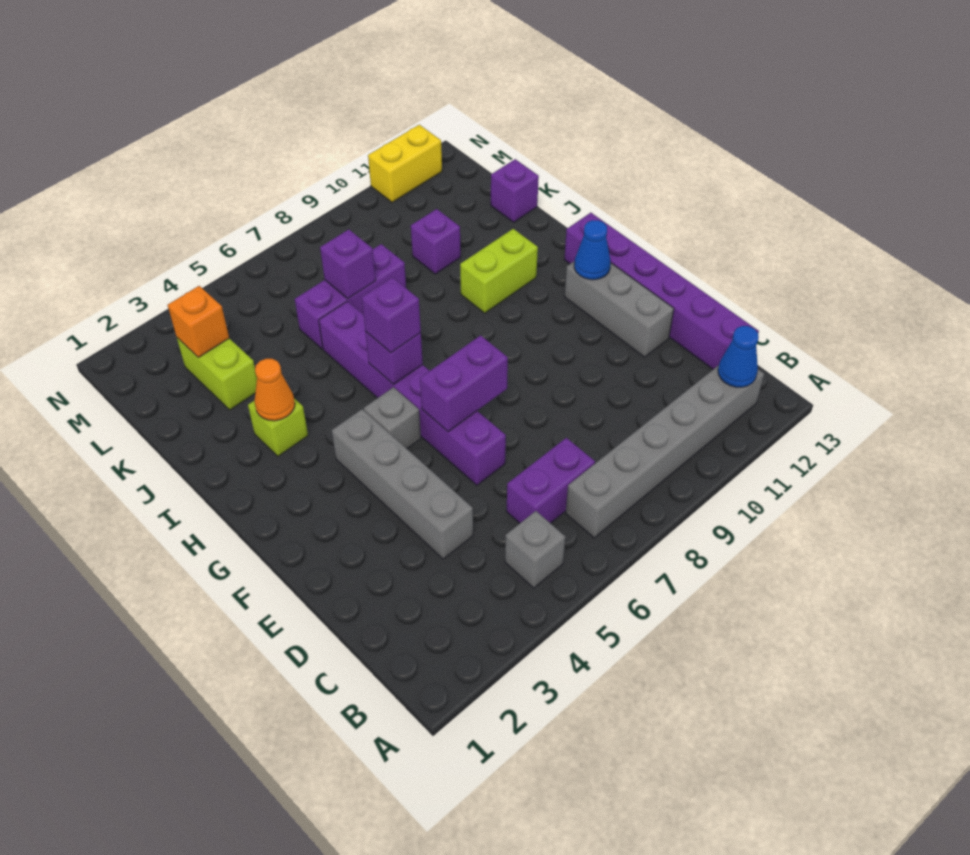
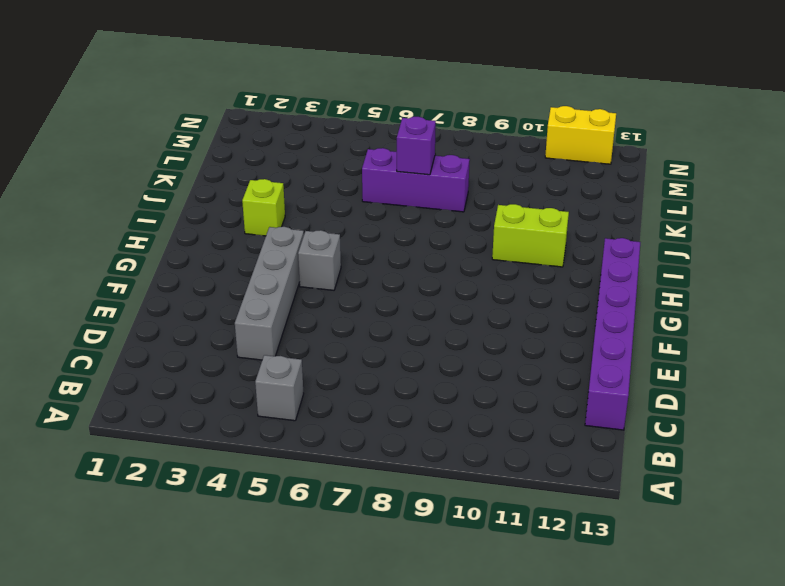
none -> grey 1x6 brick [566,365,764,538]
none -> purple 1x2 brick [507,438,595,523]
none -> purple 1x6 brick [319,301,506,485]

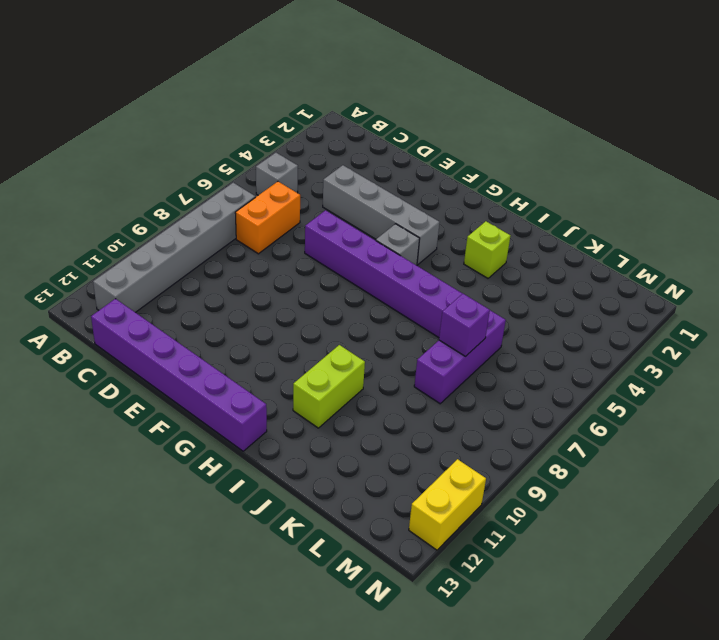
orange 1x2 brick [235,182,300,254] -> purple 1x2 brick [507,438,595,523]
none -> grey 1x3 brick [565,261,674,357]
none -> lime 1x2 brick [177,338,257,410]
none -> purple 1x1 brick [411,209,461,274]

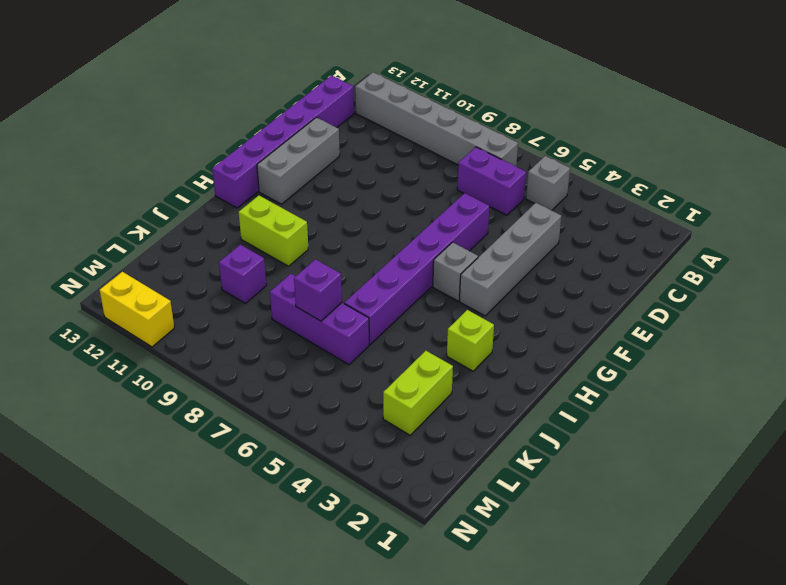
none -> purple 1x1 brick [491,159,539,222]
none -> blue 1x1 cone [718,326,759,387]
none -> purple 1x2 brick [420,336,508,432]

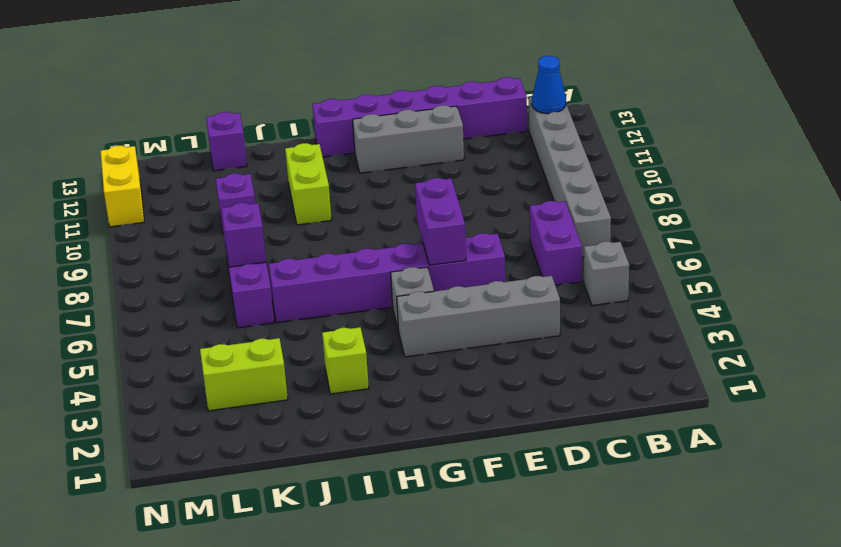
none -> blue 1x1 cone [574,220,611,280]
none -> purple 1x1 brick [365,332,423,385]
none -> orange 1x1 cone [255,359,295,421]

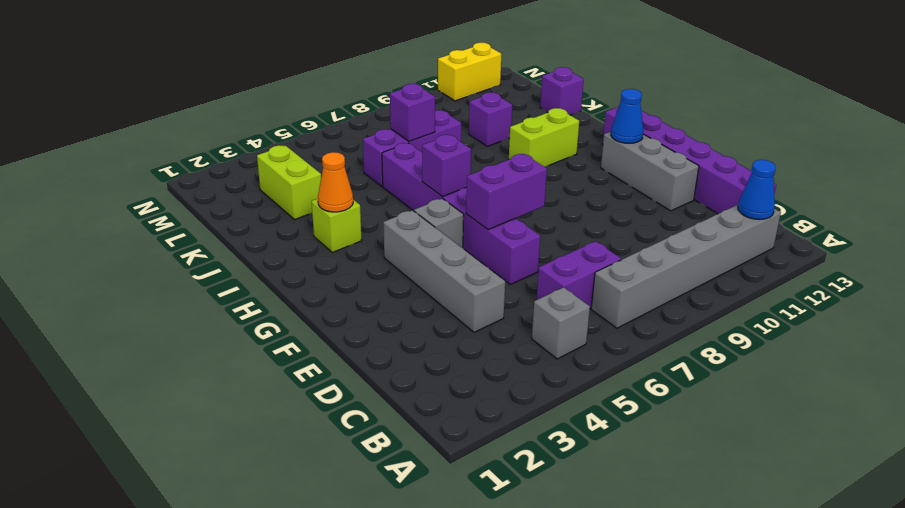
none -> orange 1x1 brick [168,286,229,357]
none -> purple 1x1 brick [362,277,421,353]

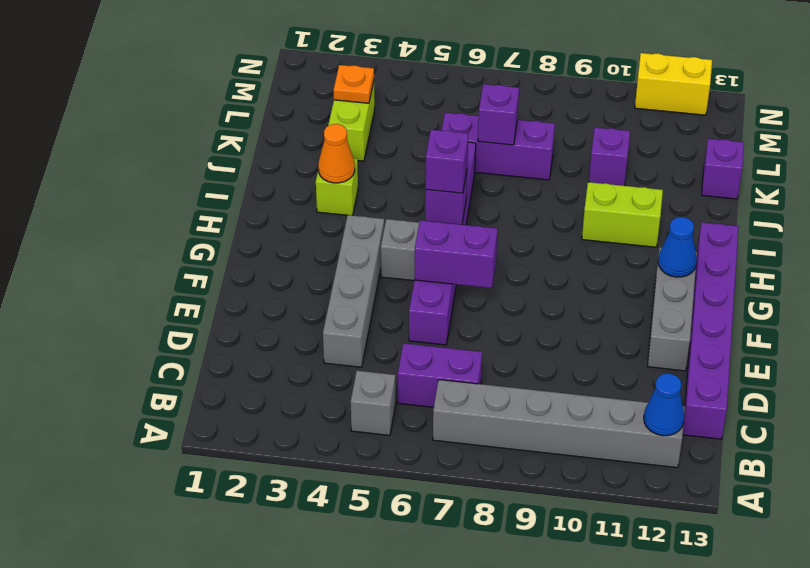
orange 1x1 plate [334,65,374,103] -> orange 1x1 brick [168,286,229,357]

